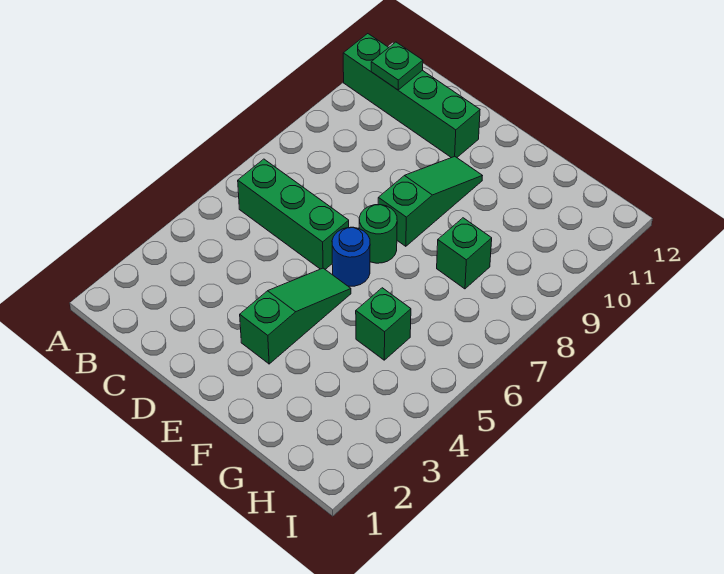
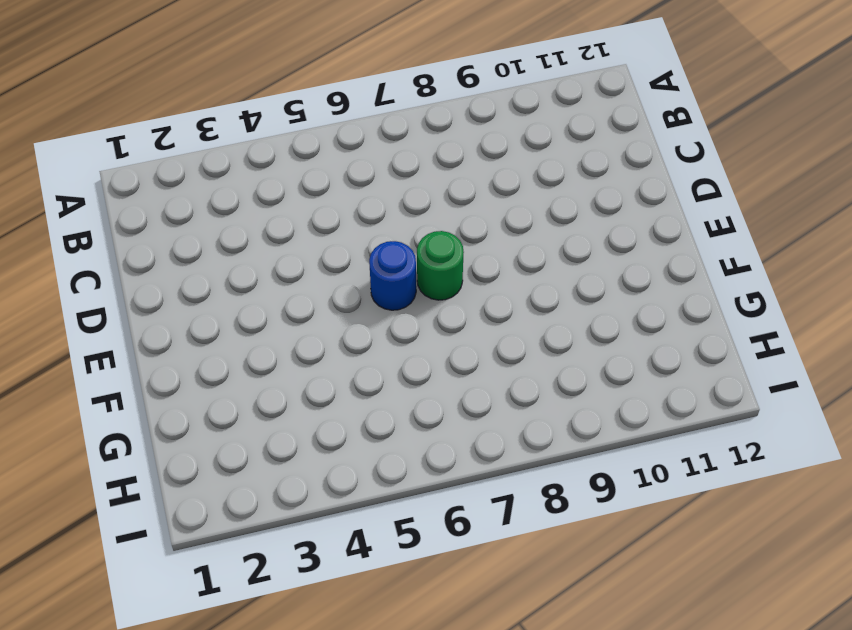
none -> green 1x4 brick [343,34,480,158]
none -> green 1x3 brick [238,159,349,269]

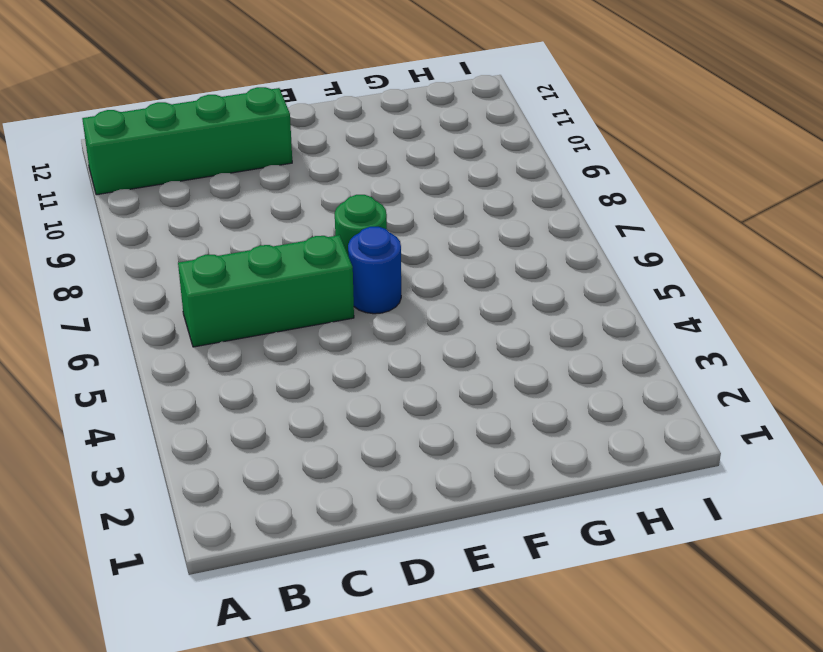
none -> green 1x3 slope [240,268,351,364]
none -> green 1x3 slope [378,156,482,246]

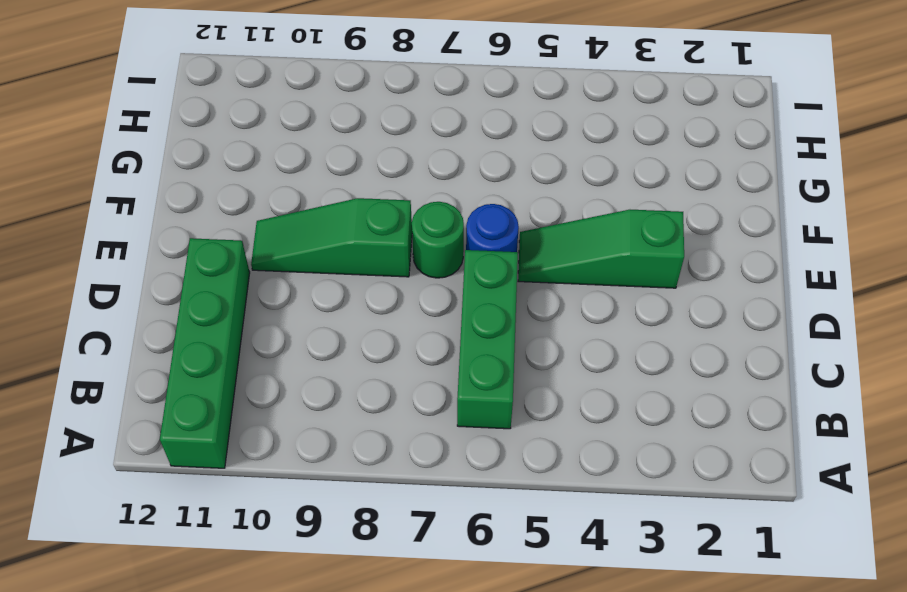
none -> green 1x1 brick [356,288,411,360]
none -> green 1x1 brick [437,218,492,289]

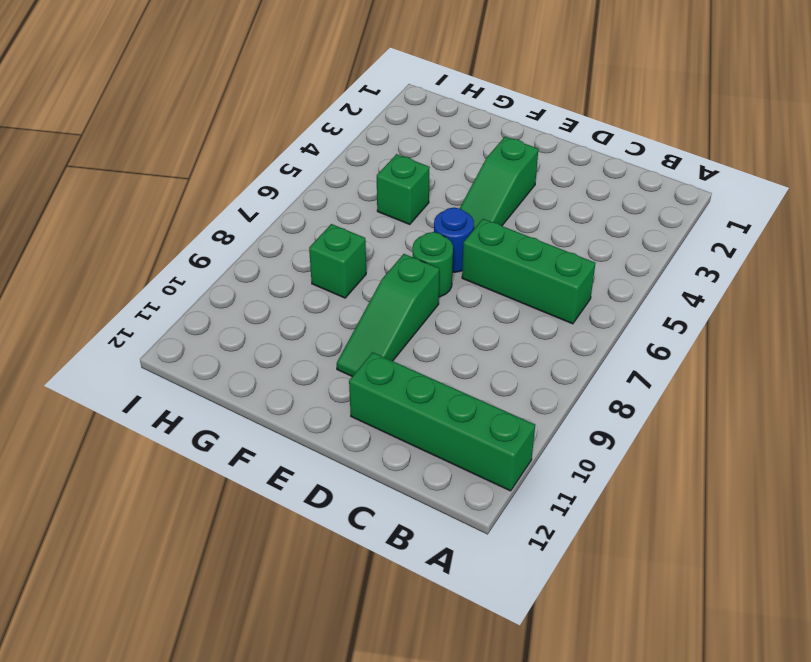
none -> green 1x1 plate [371,42,423,90]

